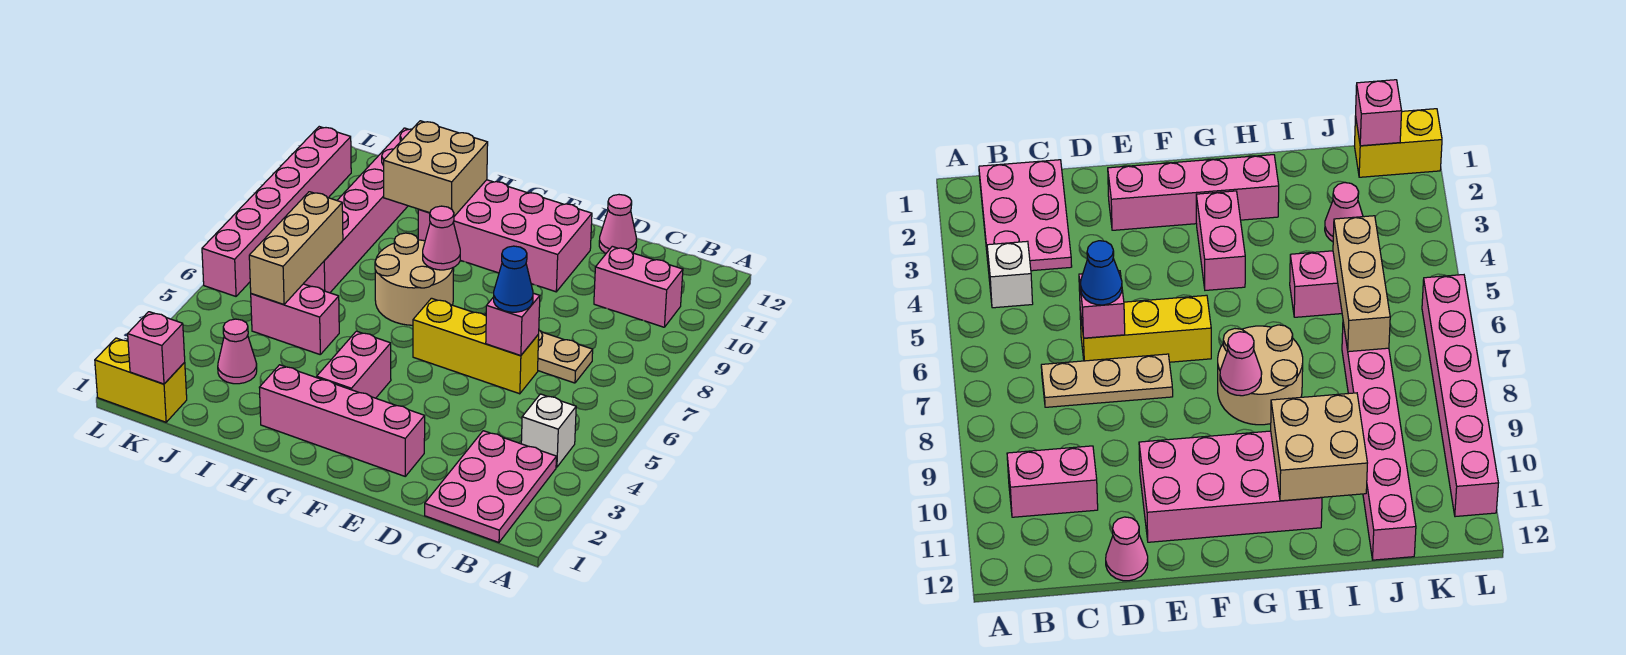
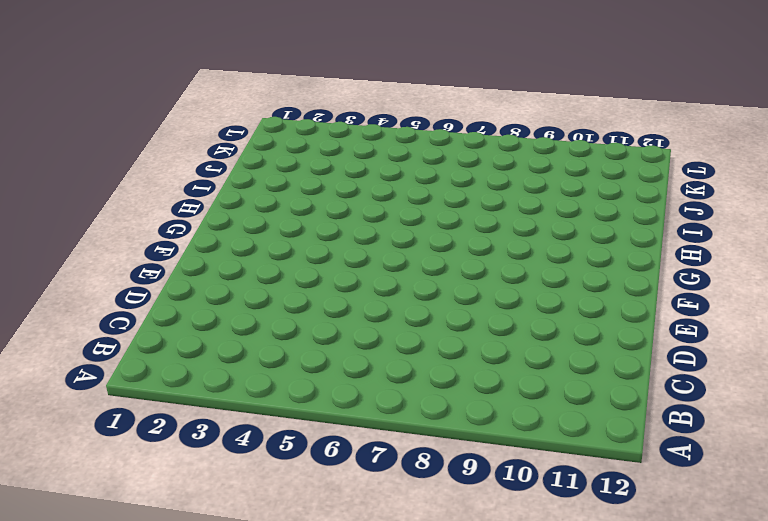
none -> pink 2x3 plate [425,431,556,542]
none -> white 1x1 brick [521,394,576,467]
none -> pink 1x2 brick [594,246,683,327]

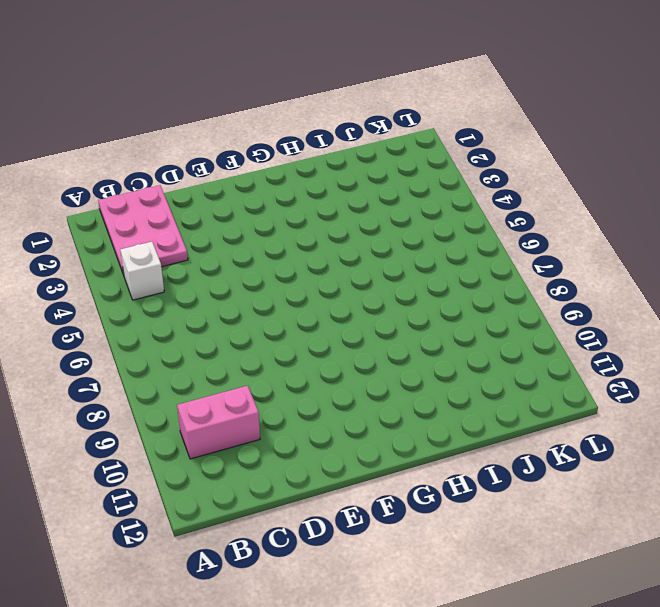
none -> tan 1x3 plate [485,314,593,383]
none -> yellow 1x3 brick [413,298,539,394]
none -> pink 1x1 cone [599,195,637,254]

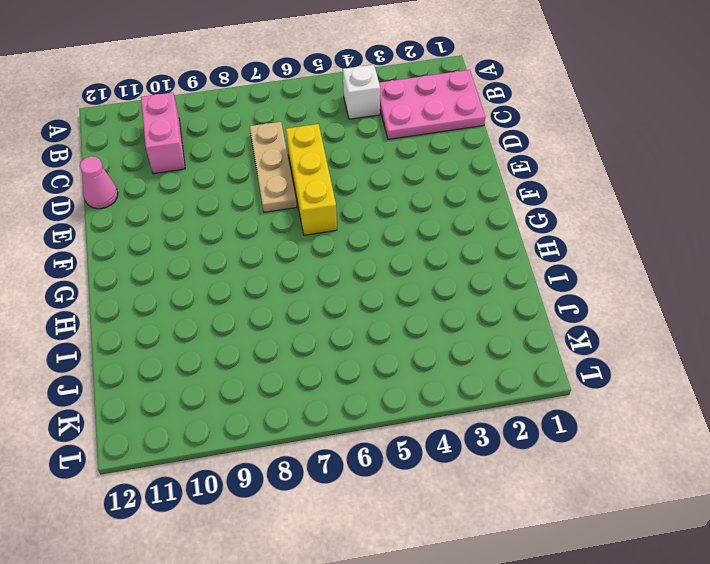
none -> pink 1x4 brick [259,365,425,476]
none -> pink 2x4 brick [418,180,592,292]
none -> pink 1x2 brick [317,331,391,398]

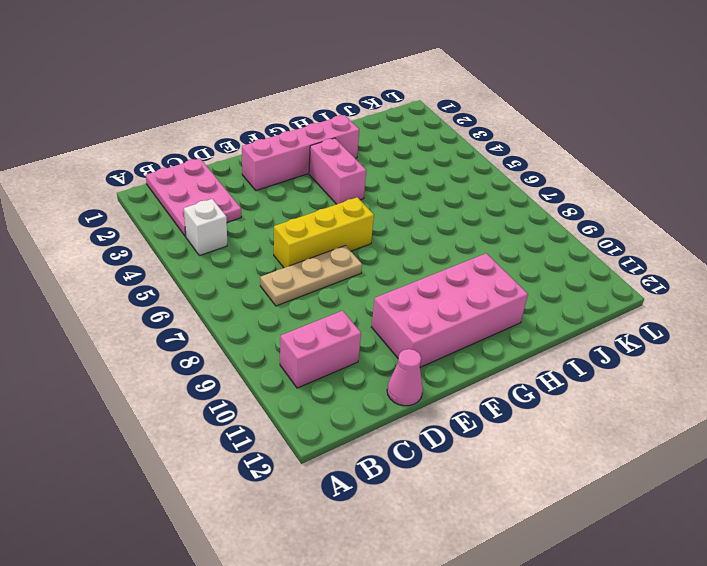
none -> tan 2x2 round brick [375,233,454,325]
none -> pink 1x2 brick [251,284,339,354]
none -> pink 1x1 cone [218,319,257,384]

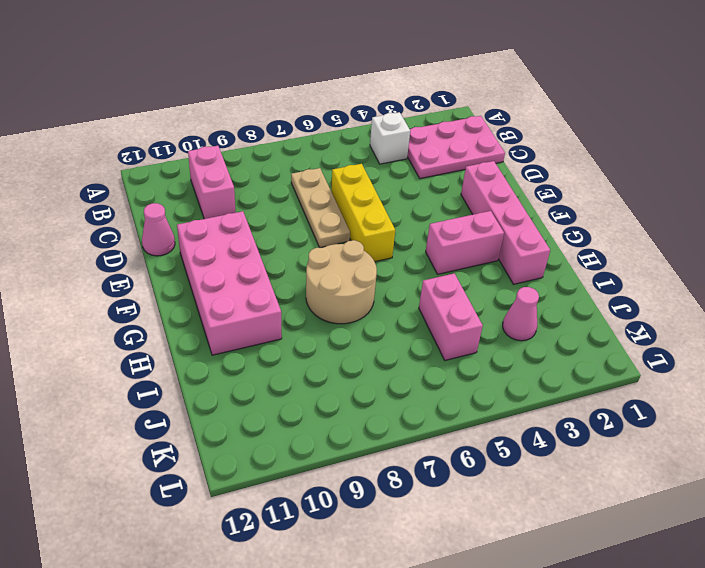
none -> pink 1x6 brick [304,128,412,293]
none -> yellow 1x2 brick [95,338,187,422]
none -> pink 1x6 brick [202,127,351,296]

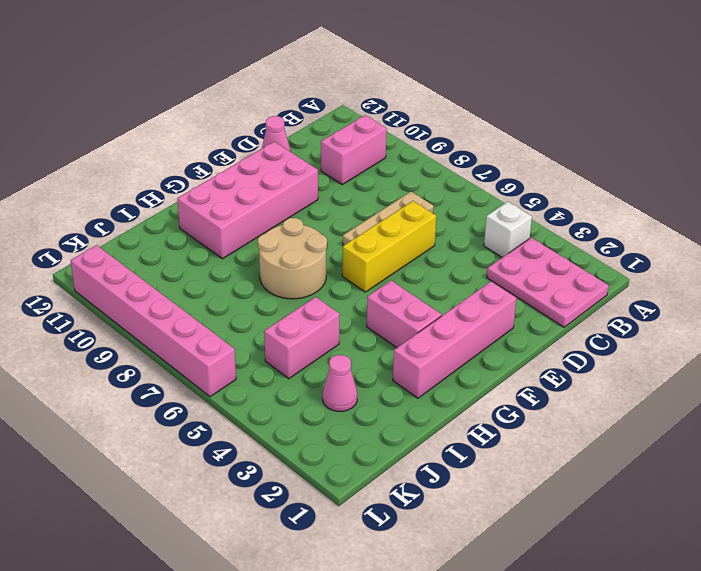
none -> pink 1x6 brick [304,128,412,293]
none -> yellow 1x2 brick [95,338,187,422]
none -> pink 1x1 brick [486,293,540,356]

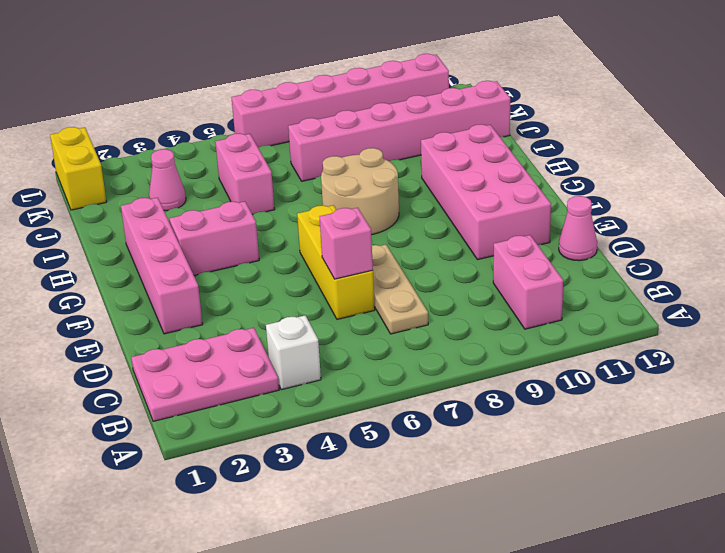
none -> pink 1x1 cone [423,206,460,270]
none -> tan 2x2 brick [384,121,488,216]
none -> tan 1x3 brick [249,192,343,305]

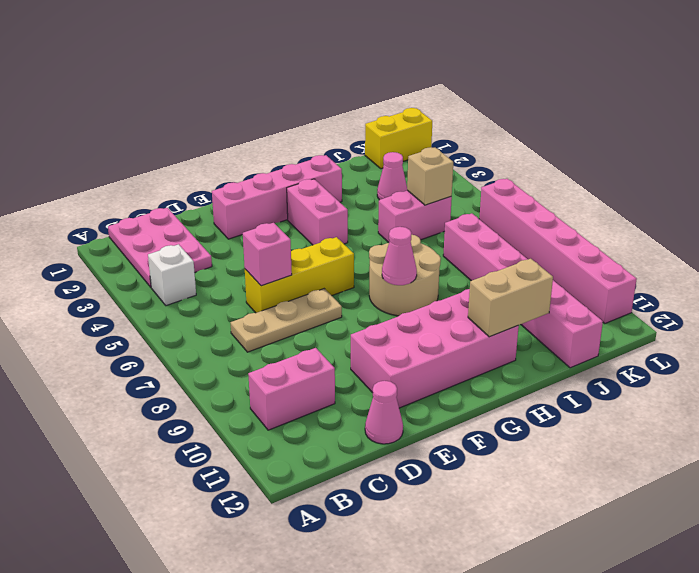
tan 1x2 brick [468,259,553,337] -> tan 2x2 brick [384,121,488,216]
tan 1x1 brick [407,147,453,205] -> tan 1x3 brick [249,192,343,305]
none -> pink 1x1 brick [128,312,185,384]
none -> blue 1x1 cone [494,246,533,312]

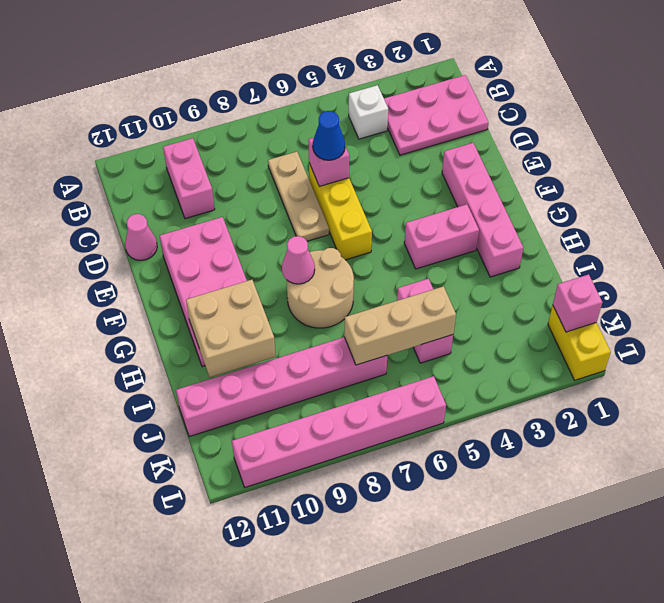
none -> pink 1x1 cone [218,319,257,384]

